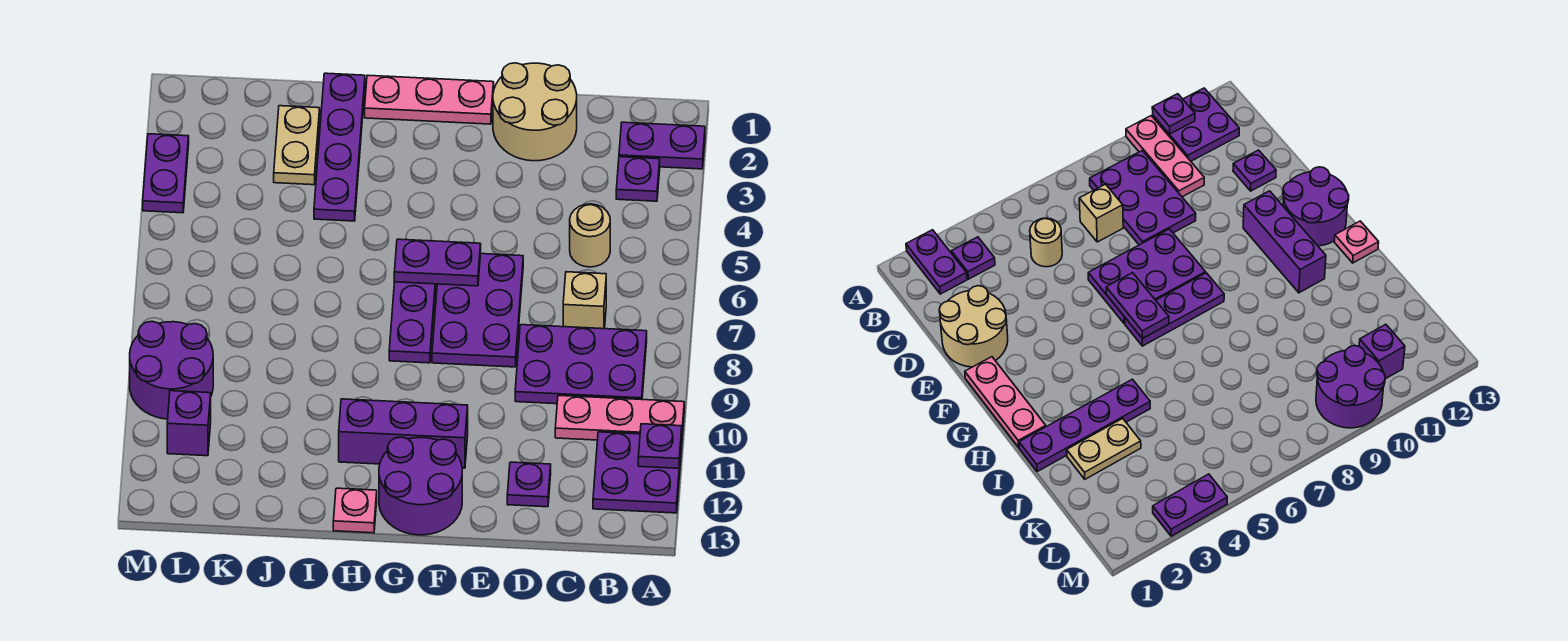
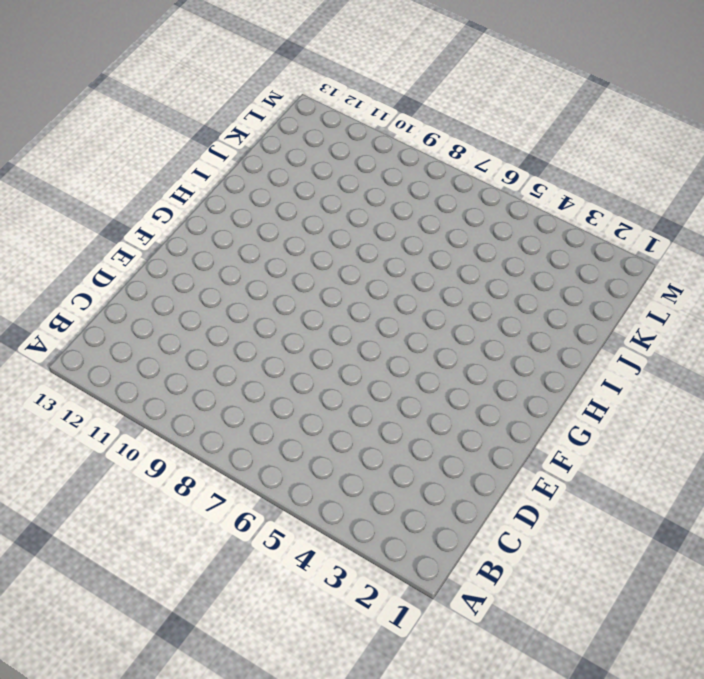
none -> purple 1x2 plate [619,122,705,169]
none -> pink 1x3 plate [555,395,684,440]
none -> purple 2x2 plate [593,432,682,513]

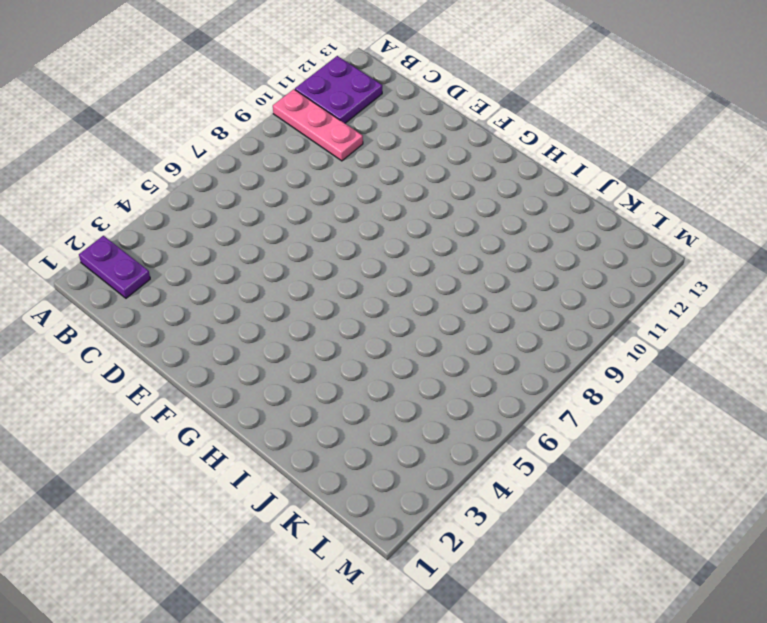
none -> purple 1x1 plate [616,157,660,201]
none -> purple 2x3 plate [515,325,647,404]
none -> tan 1x1 round brick [570,204,610,267]

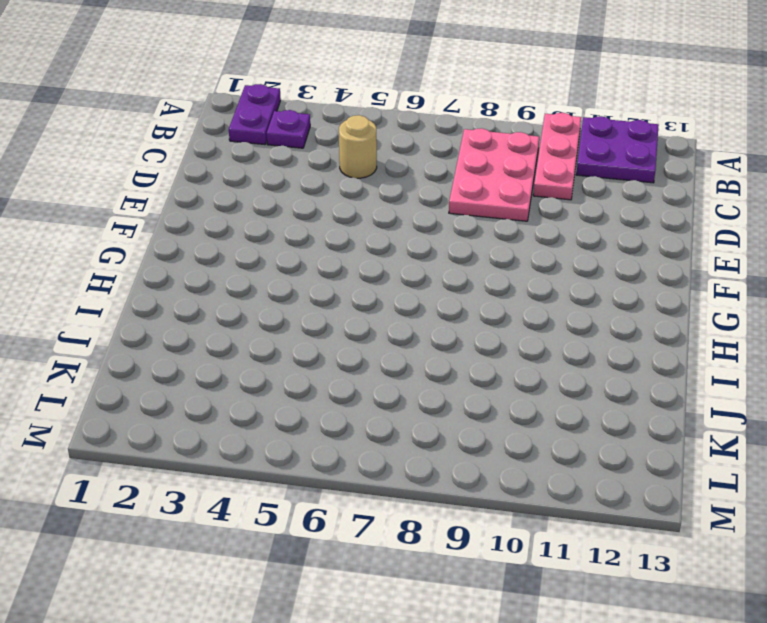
pink 2x3 plate [449,128,539,221] -> purple 2x3 plate [515,325,647,404]
none -> tan 1x1 brick [563,272,606,329]
none -> tan 2x2 round brick [493,63,577,161]
none -> purple 1x1 plate [507,462,551,507]

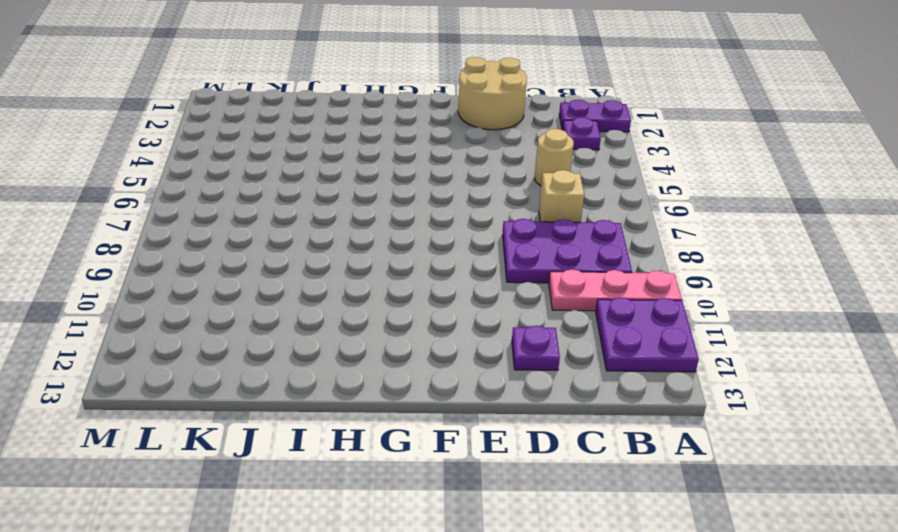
none -> purple 2x3 plate [432,254,523,367]
none -> pink 1x3 plate [365,75,494,124]
none -> purple 1x3 brick [339,399,468,468]

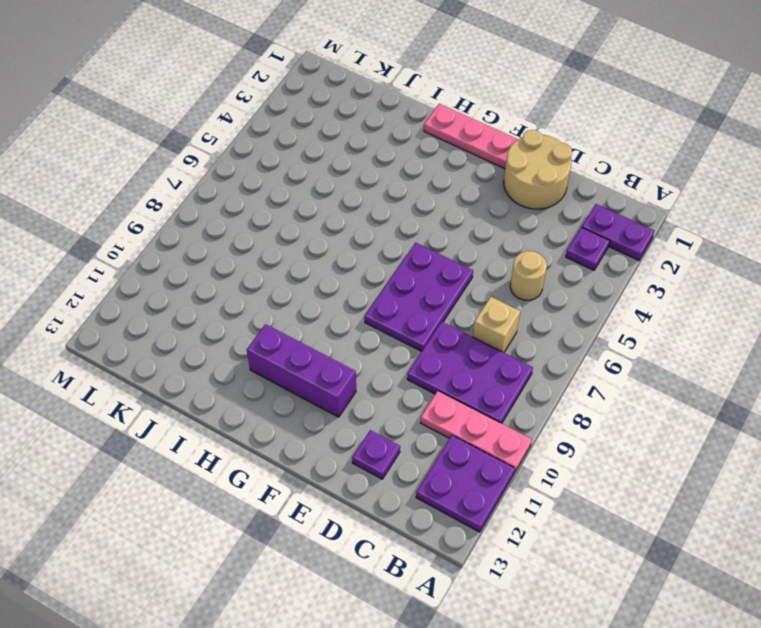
none -> purple 2x2 round brick [379,437,462,535]
none -> purple 1x3 plate [389,282,436,363]
none -> pink 1x1 plate [333,488,377,533]

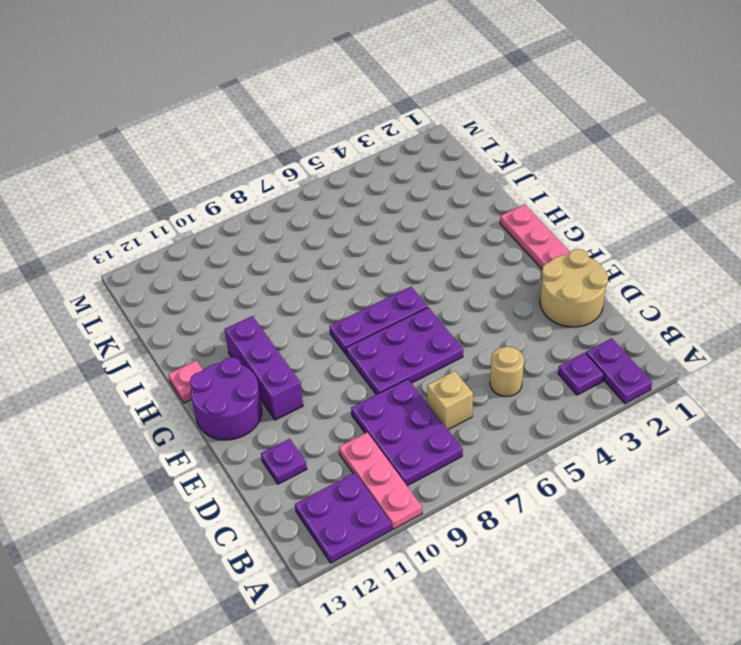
none -> purple 1x4 plate [314,73,365,221]
none -> tan 1x2 plate [274,106,320,185]
none -> purple 2x2 round brick [130,321,213,419]

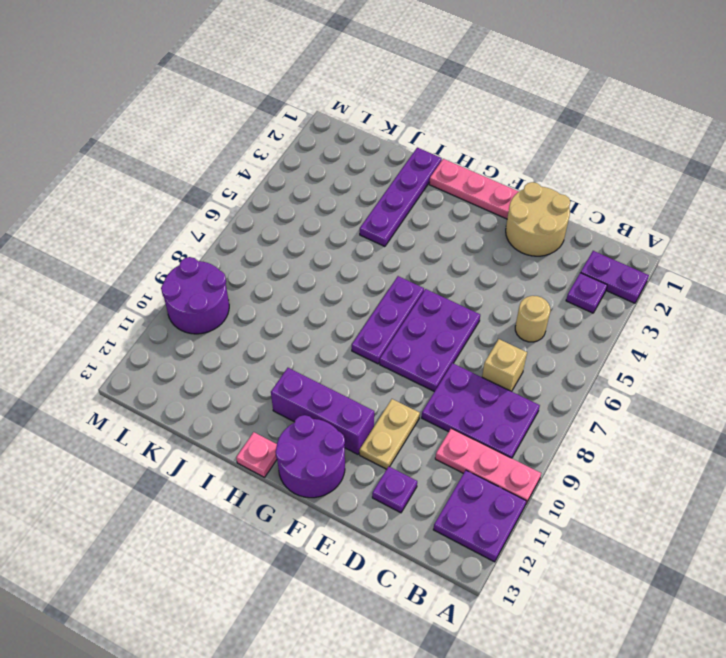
tan 1x2 plate [359,399,420,469] -> tan 1x2 plate moved to [274,106,320,185]
none -> purple 1x1 brick [167,391,211,456]
none -> purple 1x2 plate [143,134,189,213]
none -> purple 1x1 plate [638,424,682,468]

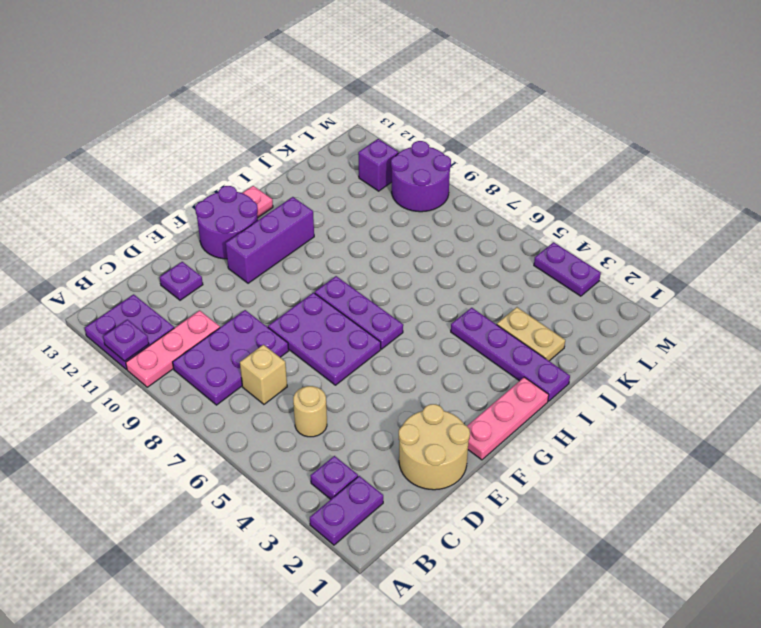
none -> purple 1x2 plate [394,239,481,286]

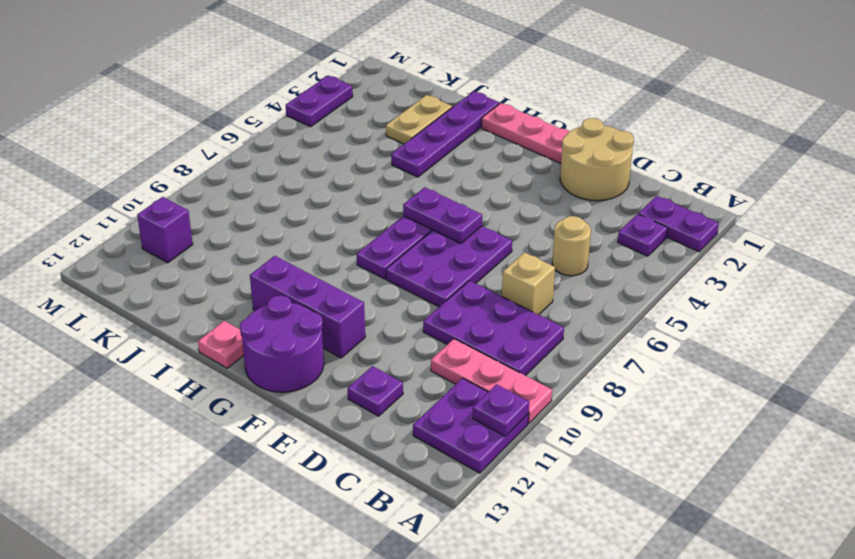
none -> purple 2x2 round brick [130,321,213,419]

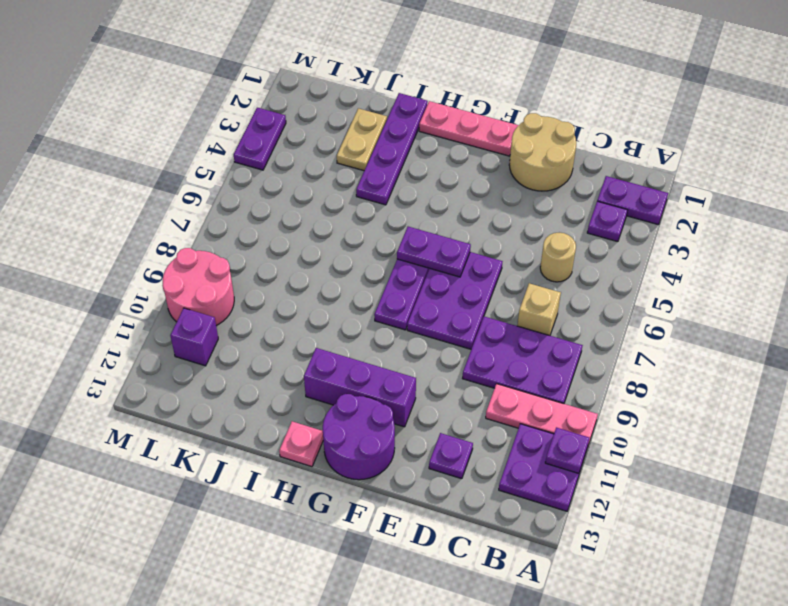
pink 2x2 round brick [162,248,234,325] -> purple 2x2 round brick [130,321,213,419]

